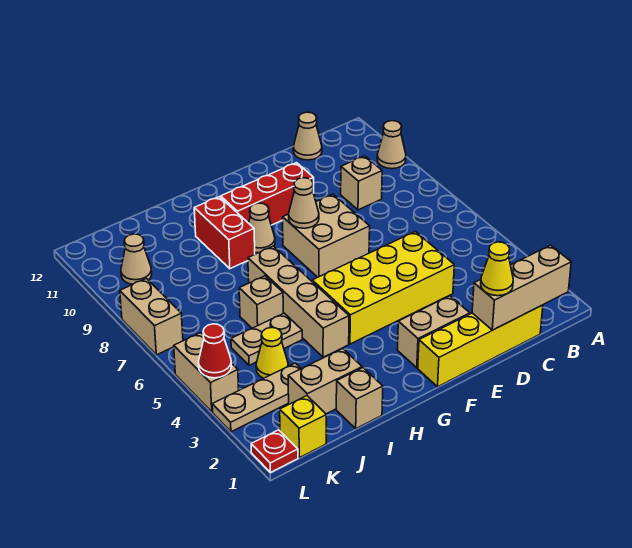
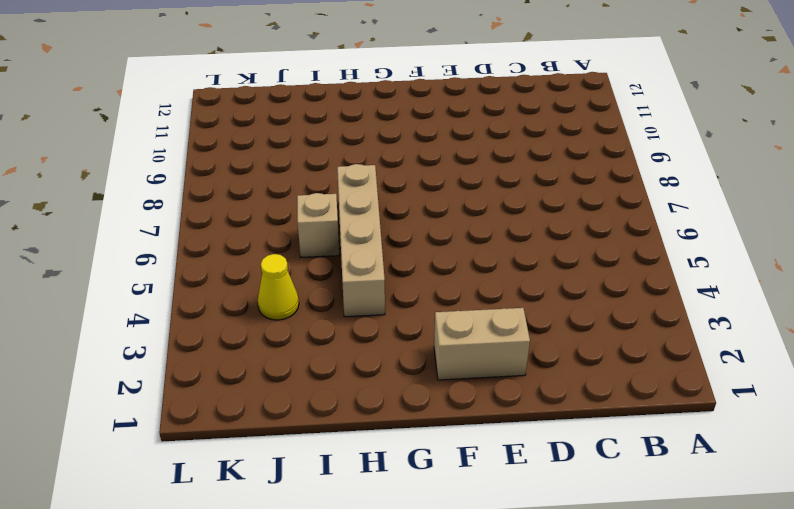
none -> tan 1x1 cone [377,121,406,169]
none -> yellow 1x4 brick [418,305,543,387]
none -> tan 1x1 brick [341,156,382,210]

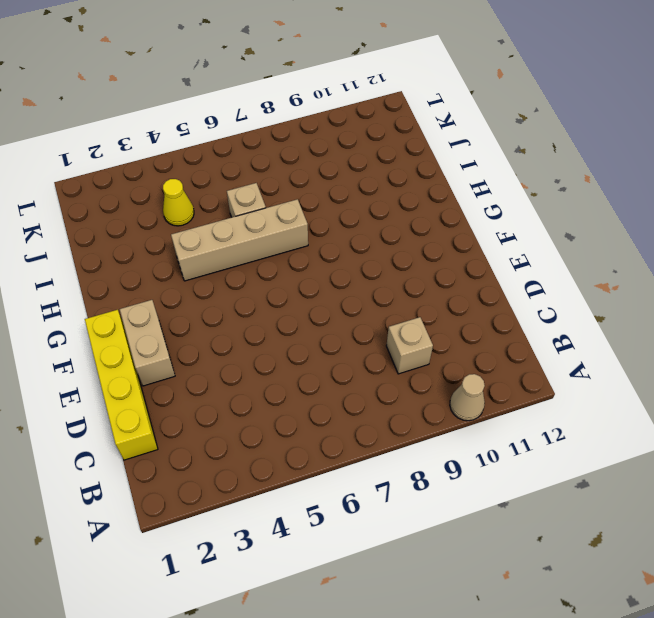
none -> tan 1x1 cone [293,112,322,160]
none -> yellow 2x4 brick [312,232,454,344]
none -> tan 2x2 brick [283,194,370,277]

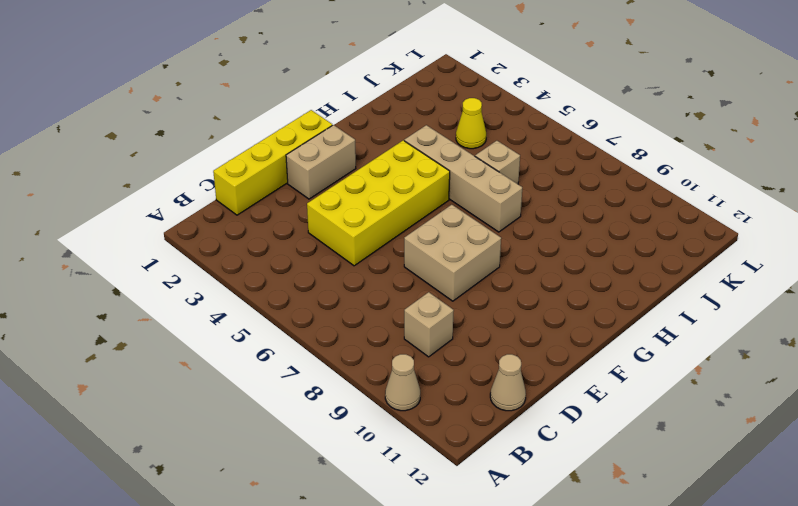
none -> red 1x3 brick [221,163,314,225]
none -> tan 1x1 cone [249,203,275,253]
none -> red 1x2 brick [194,197,255,269]

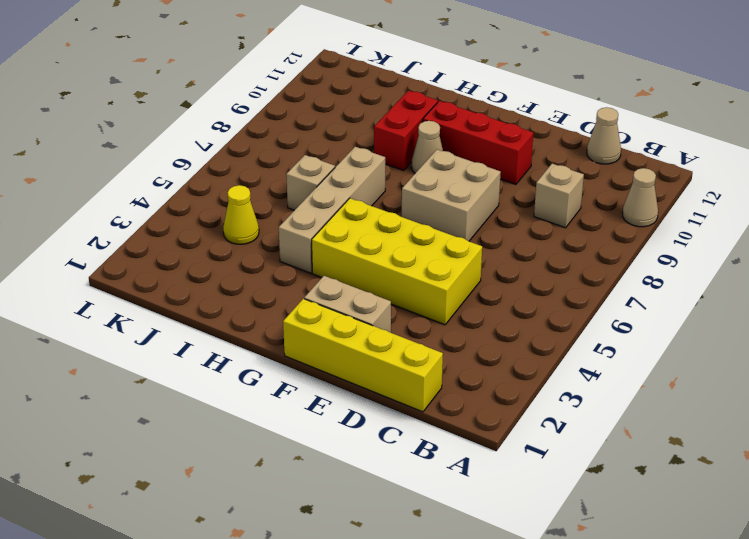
none -> tan 1x1 brick [336,368,383,429]
none -> tan 1x2 brick [288,349,362,414]
none -> tan 1x2 plate [231,313,302,365]

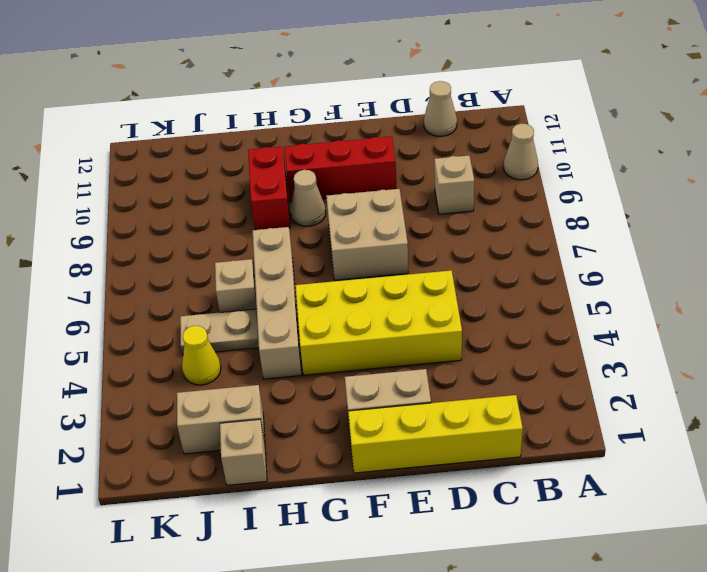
none -> tan 1x3 plate [212,363,301,432]
none -> yellow 1x1 brick [280,396,326,458]
none -> tan 1x1 cone [121,234,152,284]

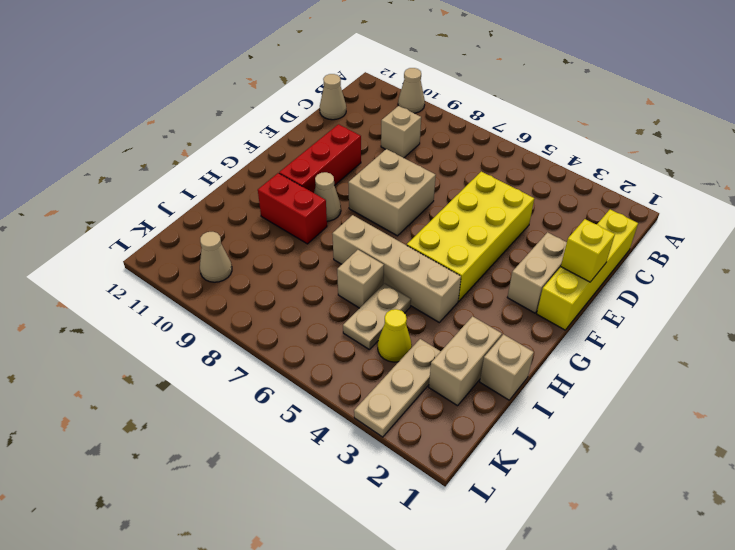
yellow 1x1 brick [561,219,615,282] -> yellow 1x1 brick moved to [280,396,326,458]
none -> red 1x1 plate [251,430,298,473]
none -> tan 1x2 brick [174,333,239,412]
none -> tan 1x2 brick [120,278,183,355]

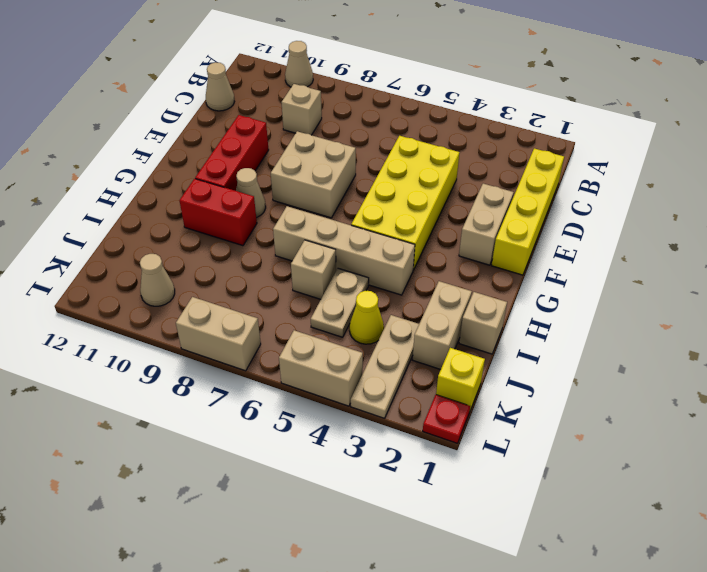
none -> tan 1x3 brick [472,245,571,330]
none -> tan 1x1 cone [289,178,319,228]
none -> red 1x1 cone [198,324,231,378]

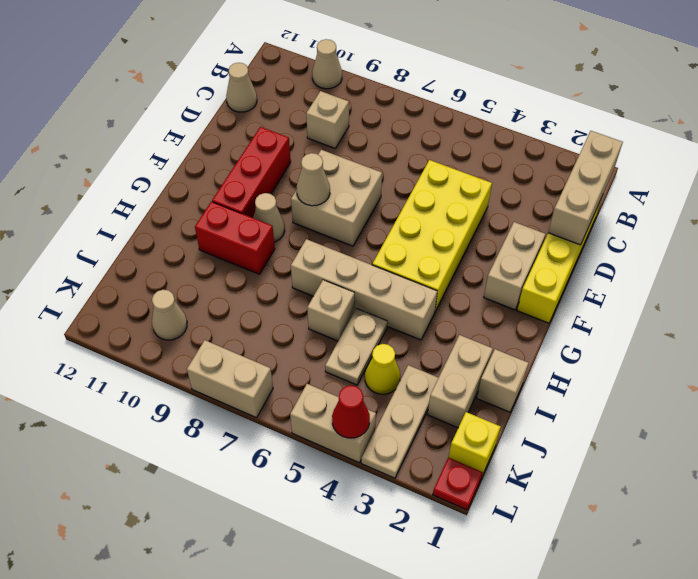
none -> yellow 1x1 cone [481,242,513,296]

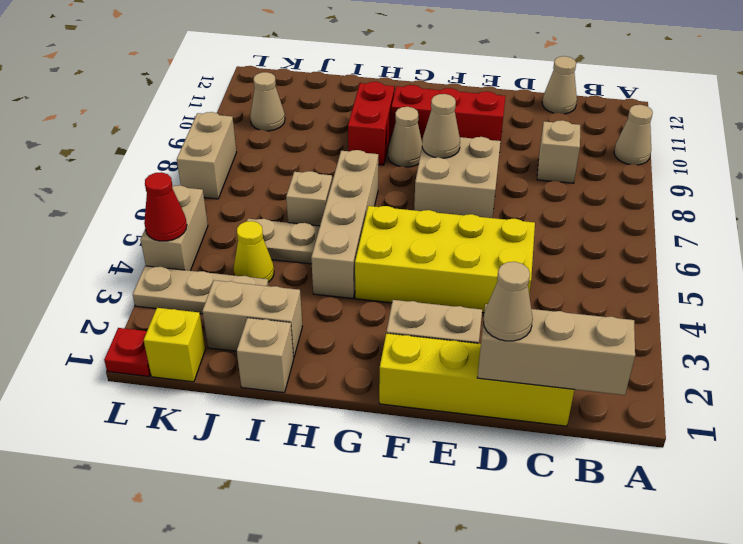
tan 1x1 cone [483,262,533,341] -> yellow 1x1 cone [481,242,513,296]

